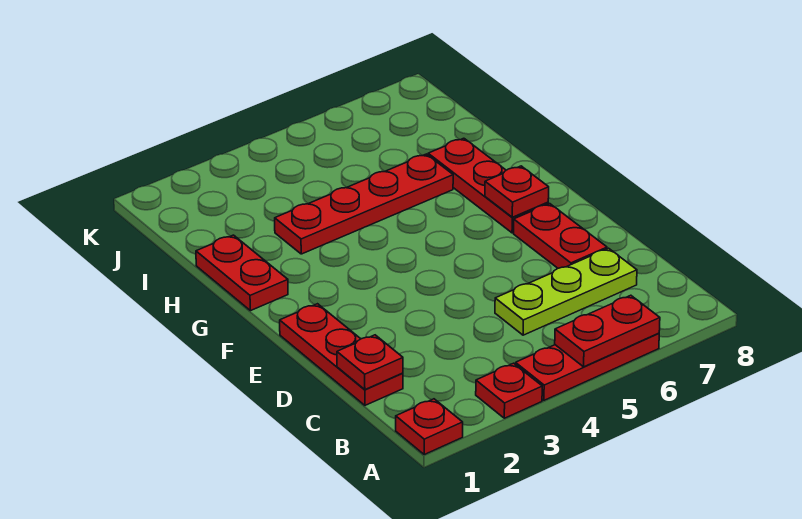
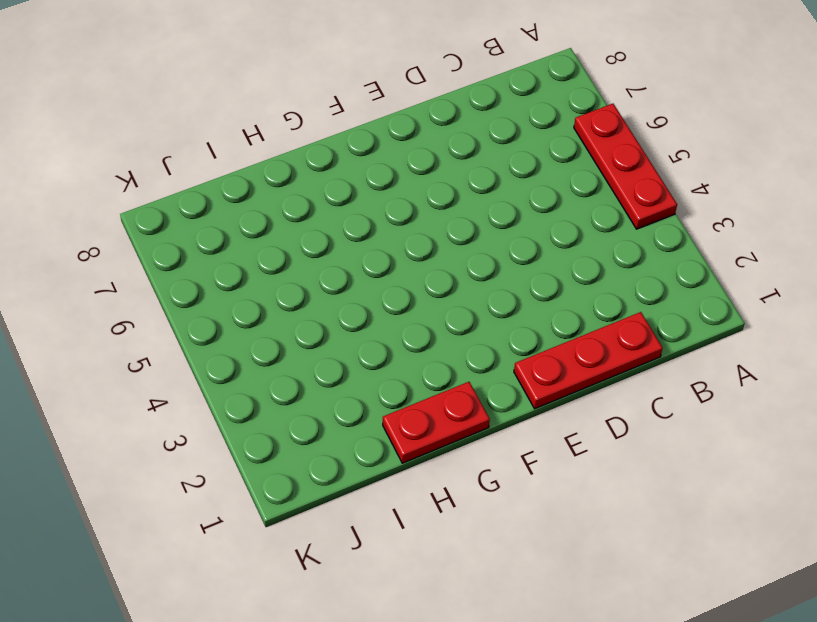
none -> red 1x1 plate [396,399,463,454]
none -> red 1x1 plate [476,363,542,418]
none -> lime 1x3 plate [495,248,637,335]

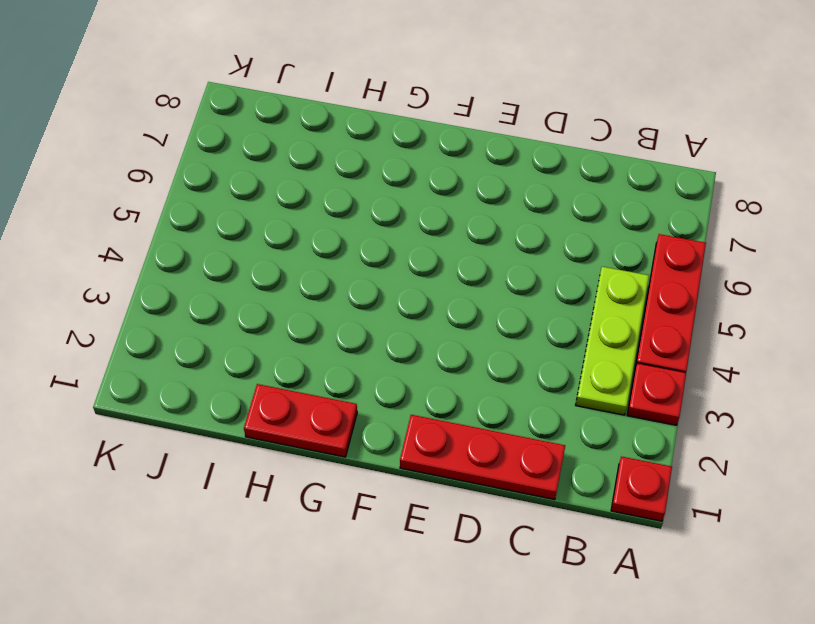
lime 1x3 plate [576,267,649,415] -> lime 1x3 plate moved to [495,248,637,335]
none -> red 1x2 plate [514,204,607,268]
none -> red 1x3 plate [428,138,548,233]
none -> red 1x4 plate [275,154,453,254]

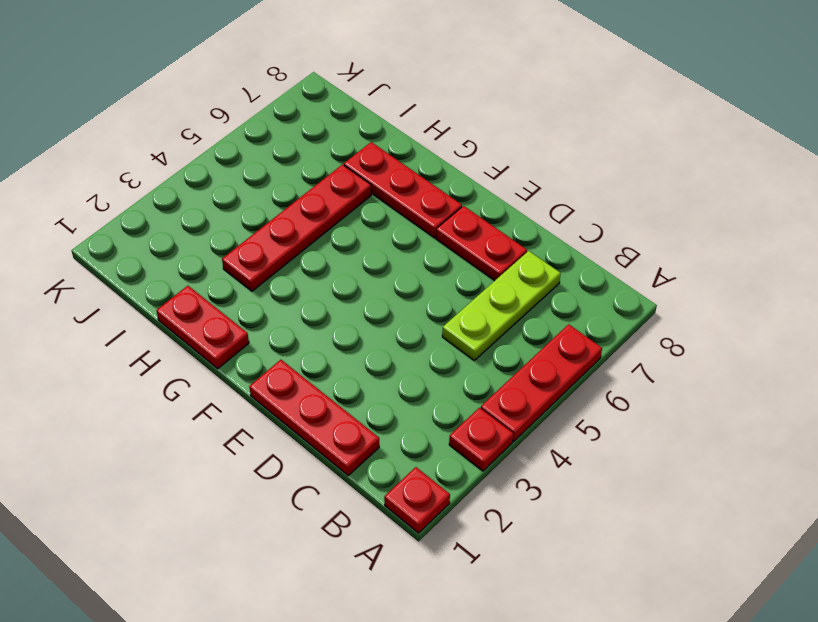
none -> red 1x2 plate [555,295,660,367]
none -> red 1x1 plate [337,335,403,390]
none -> red 1x1 plate [485,166,549,217]

